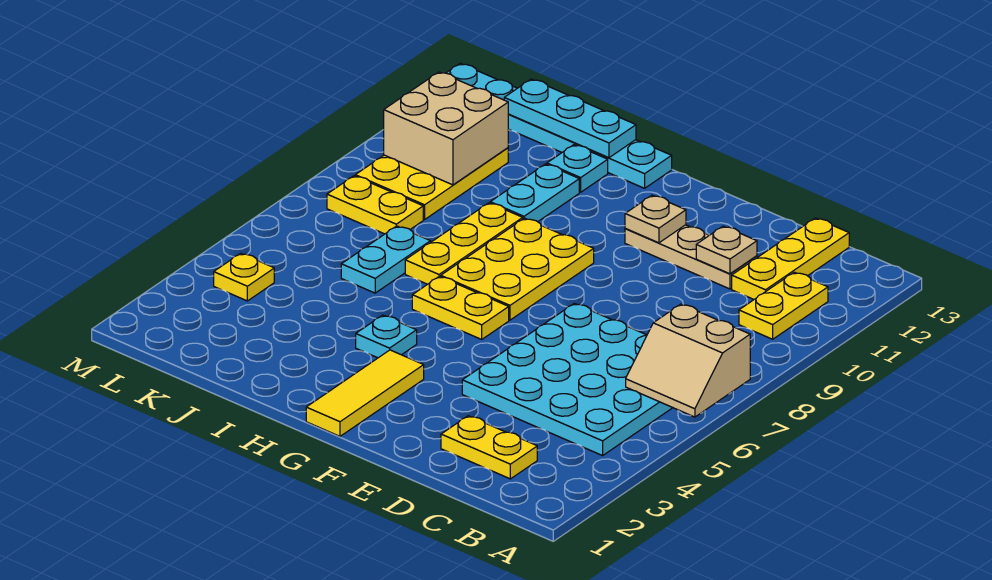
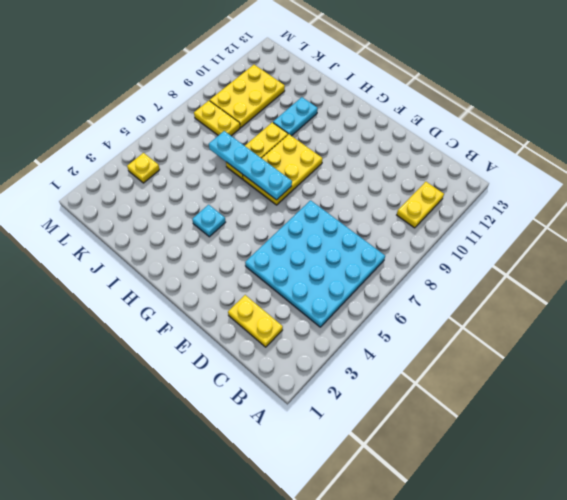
cyan 1x4 plate [209,131,292,200] -> none
none -> yellow 1x3 plate [732,218,849,299]
none -> tan 1x3 plate [625,225,757,289]
none -> yellow 1x3 tile [306,350,424,436]

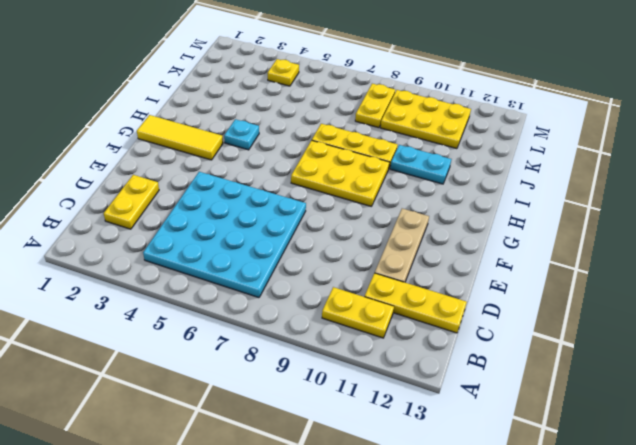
none -> yellow 1x2 plate [412,276,509,339]
none -> cyan 1x6 plate [447,63,672,188]
none -> cyan 1x1 plate [547,145,608,192]

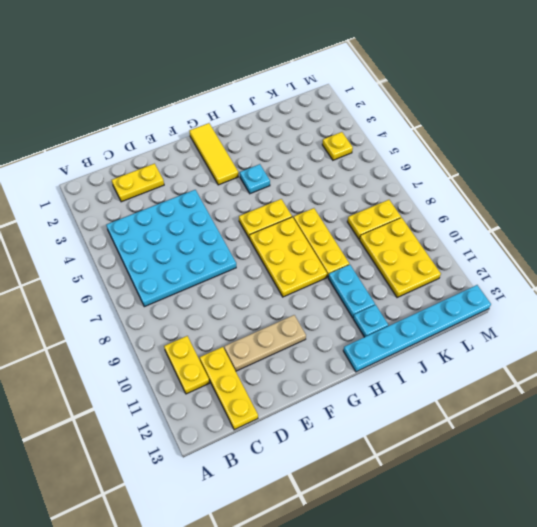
none -> cyan 1x2 plate [341,226,431,293]
none -> tan 2x2 slope [626,304,750,417]
none -> tan 1x1 plate [696,226,757,274]

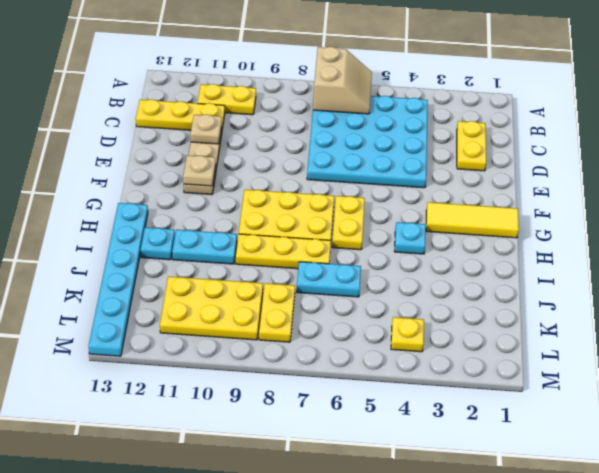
none -> cyan 1x3 plate [504,79,636,158]
none -> tan 2x2 brick [384,72,508,185]

